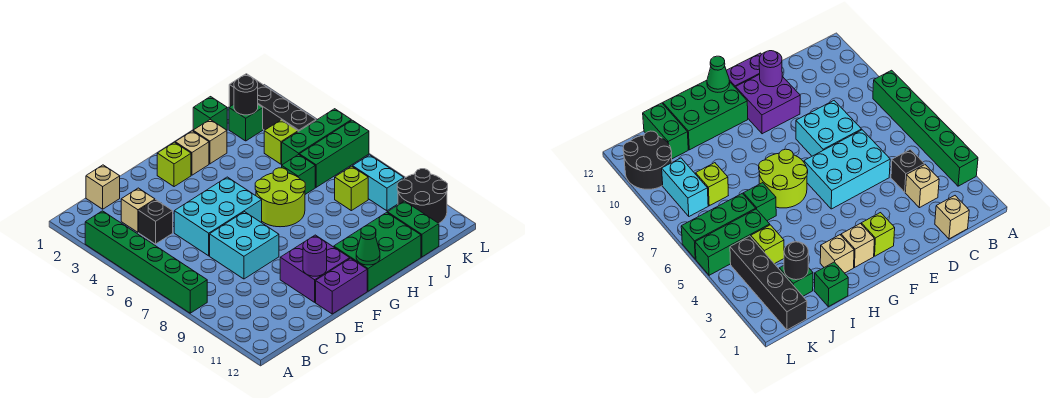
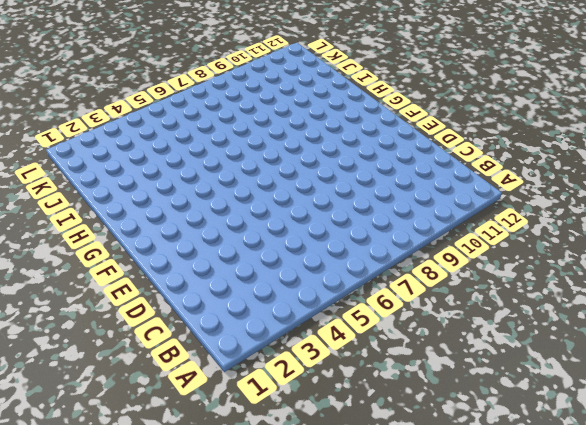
none -> green 1x6 brick [85,211,207,313]
none -> tan 1x1 brick [86,165,120,209]
none -> tan 1x1 brick [121,188,155,232]

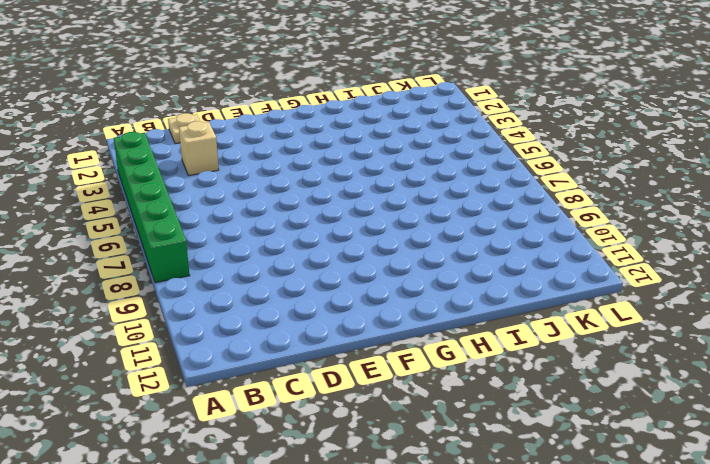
tan 1x1 plate [168,113,200,144] -> tan 1x1 brick [86,165,120,209]
none -> black 1x1 brick [139,200,173,244]
none -> cyan 2x3 brick [174,177,262,256]
none -> cyan 2x2 brick [210,212,279,279]

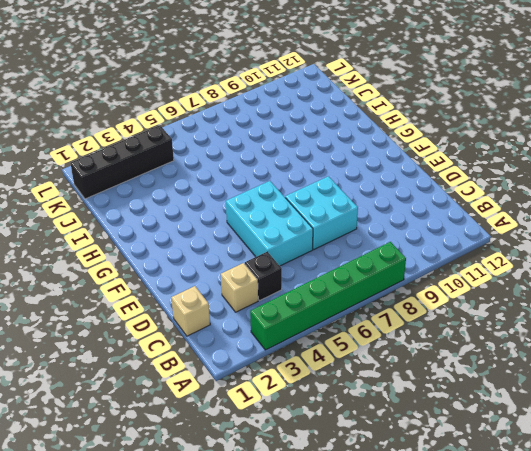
none -> purple 2x2 brick [280,235,350,302]
none -> purple 1x2 brick [316,258,367,314]
none -> lime 1x1 brick [157,142,191,187]

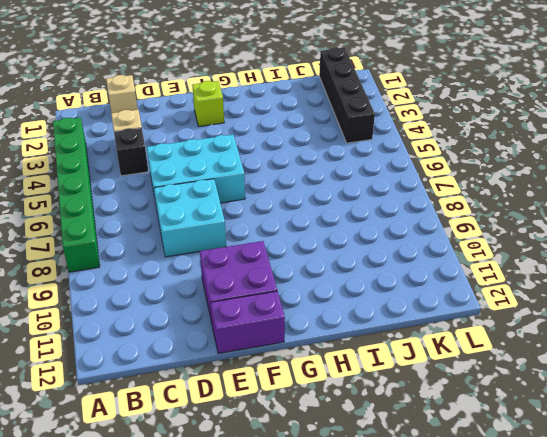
none -> tan 1x1 brick [175,131,209,175]
none -> lime 2x2 round brick [255,168,305,227]
none -> green 2x3 brick [334,212,421,291]

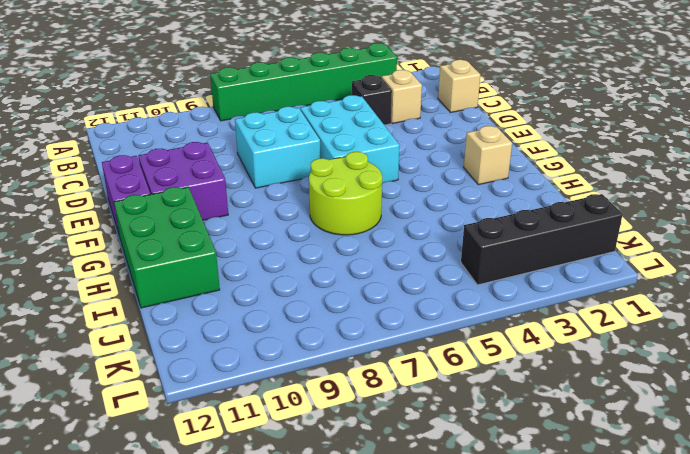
none -> lime 1x1 brick [157,142,191,187]
none -> tan 1x1 brick [193,120,227,164]
none -> green 1x1 brick [193,97,227,130]

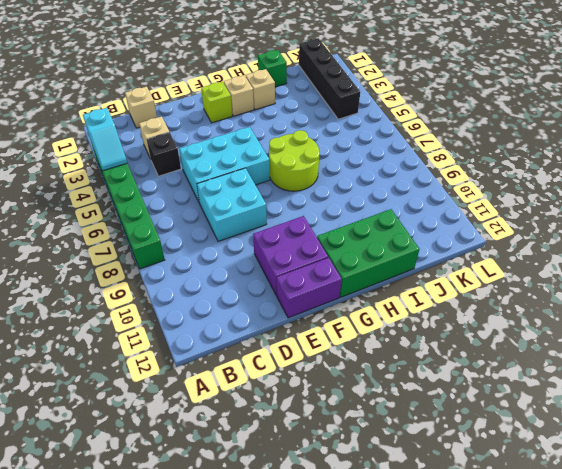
cyan 1x2 slope [83,108,127,171] -> none
none -> green 1x1 brick [282,154,315,194]
none -> green 1x1 brick [229,105,263,141]
none -> lime 1x1 brick [264,120,298,164]

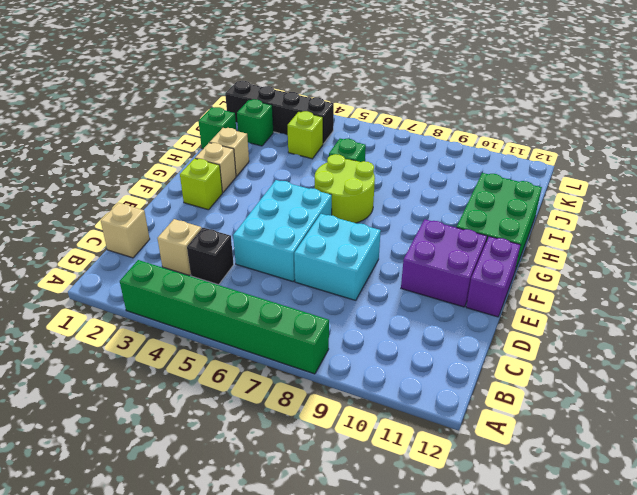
none -> green 1x3 brick [282,109,351,165]
none -> green 1x3 brick [299,120,369,187]
none -> lime 1x1 brick [335,166,368,211]

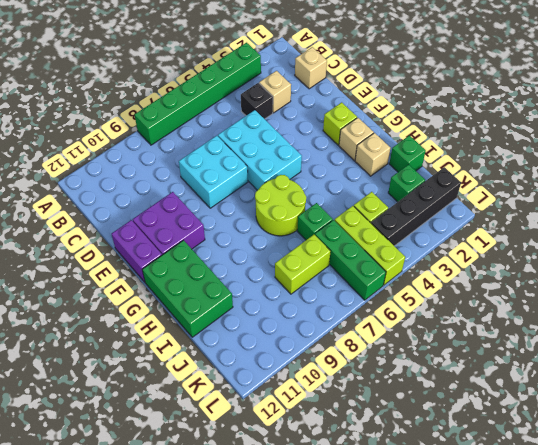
lime 1x3 brick [334,206,405,285] -> green 1x3 brick [282,109,351,165]
lime 1x2 brick [275,235,331,294] -> lime 1x1 brick [335,166,368,211]
none -> green 1x2 brick [387,201,439,257]
none -> cyan 1x2 brick [353,155,404,211]
none -> black 2x2 round brick [397,169,448,223]

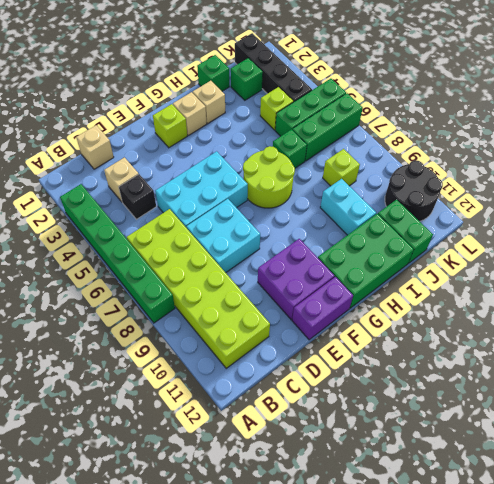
lime 2x6 brick [127,209,270,368] -> none
cyan 1x2 brick [320,179,376,235] -> cyan 1x2 brick moved to [353,155,404,211]
none -> purple 1x1 round brick [303,237,327,276]
none -> green 1x1 cone [356,226,380,265]
none -> black 1x1 round brick [234,76,258,115]

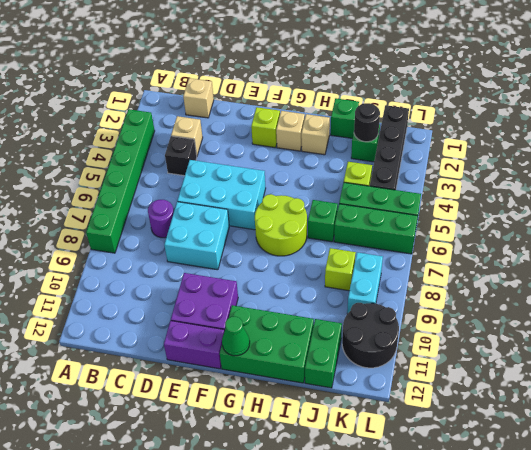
purple 1x1 round brick [148,200,174,238] -> purple 1x1 round brick moved to [303,237,327,276]

